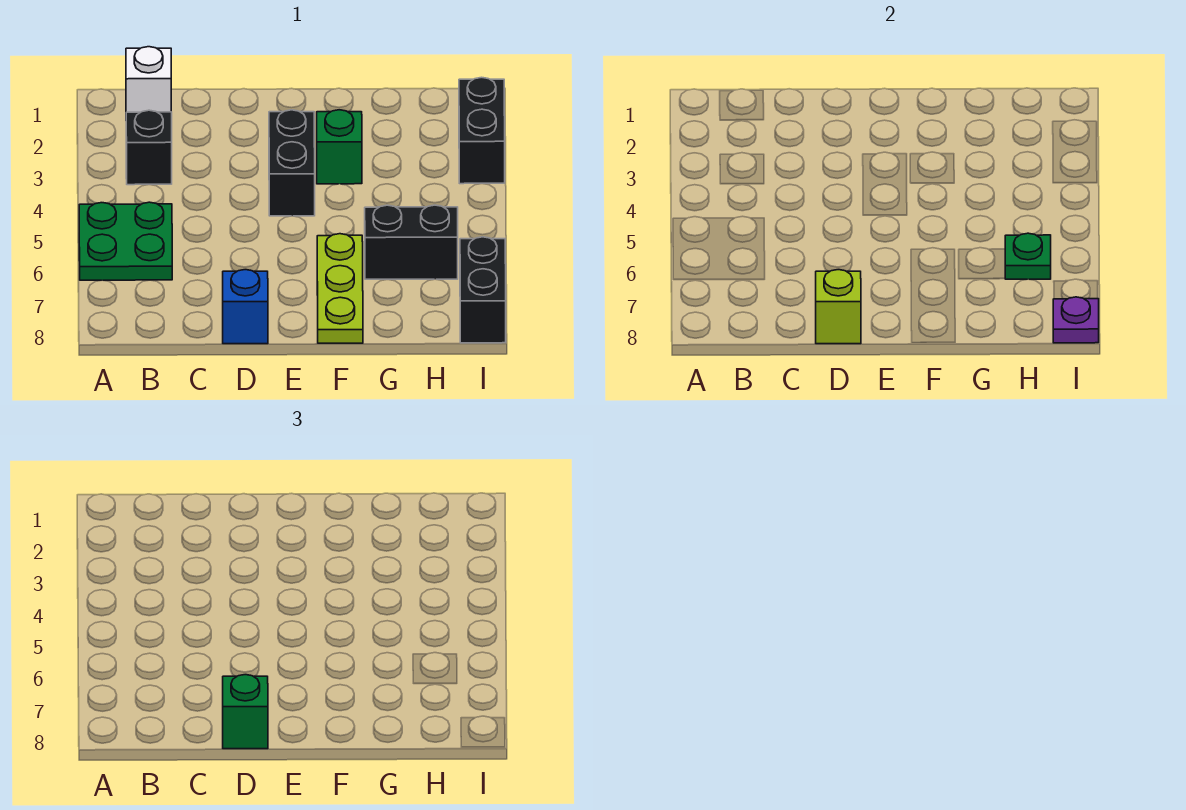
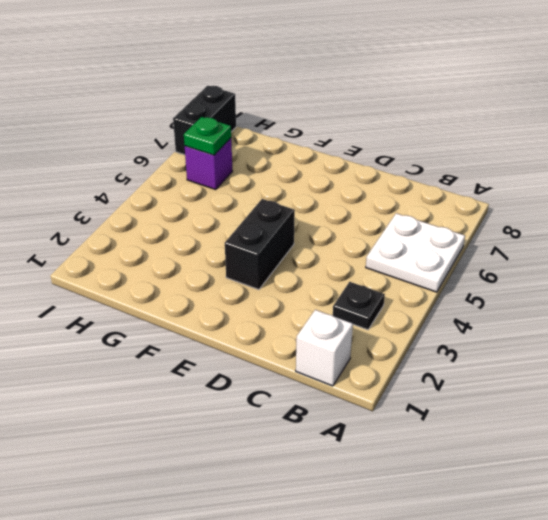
white 2x2 plate [366,213,465,292] -> green 2x2 plate [79,202,172,280]
black 1x1 plate [333,282,385,330] -> black 1x1 brick [126,110,172,185]
purple 1x1 brick [185,138,232,190] -> black 1x2 brick [365,205,458,279]
none -> blue 1x1 brick [223,270,268,344]
none -> green 1x1 brick [317,110,362,184]
none -> lime 1x3 plate [317,234,363,343]

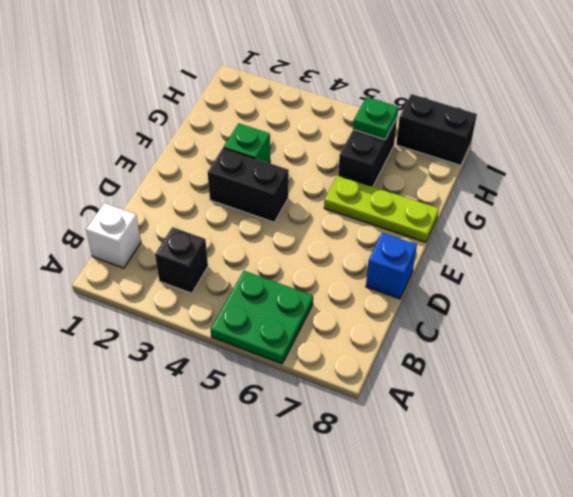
none -> black 1x2 brick [459,77,505,184]
none -> lime 1x1 brick [816,270,861,344]
none -> purple 1x1 plate [1053,297,1099,343]

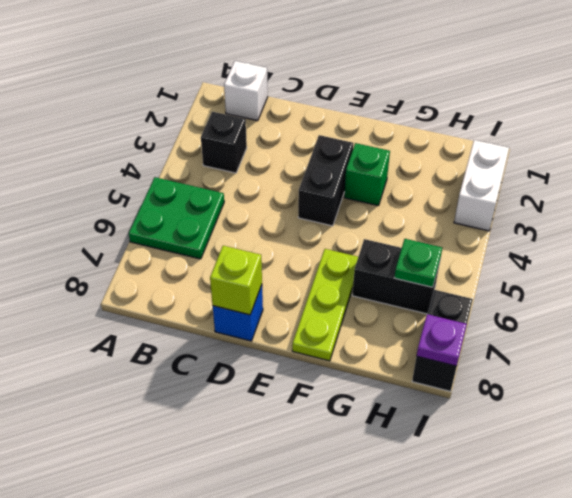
white 1x2 brick [454,140,509,231] -> black 1x2 brick [459,77,505,184]
none -> green 1x1 brick [223,675,268,749]

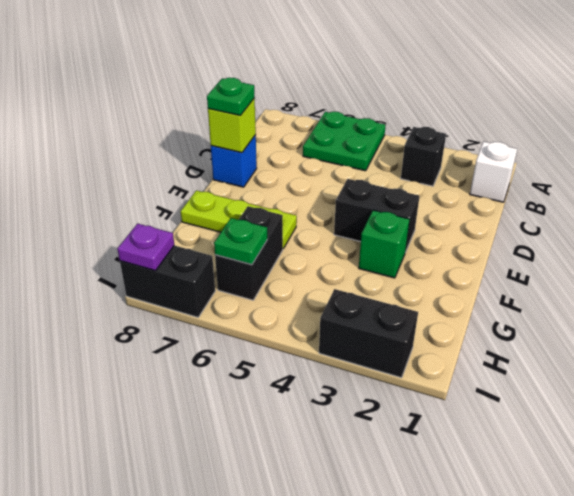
green 1x1 plate [207,78,255,115] -> green 1x1 brick [223,675,268,749]

